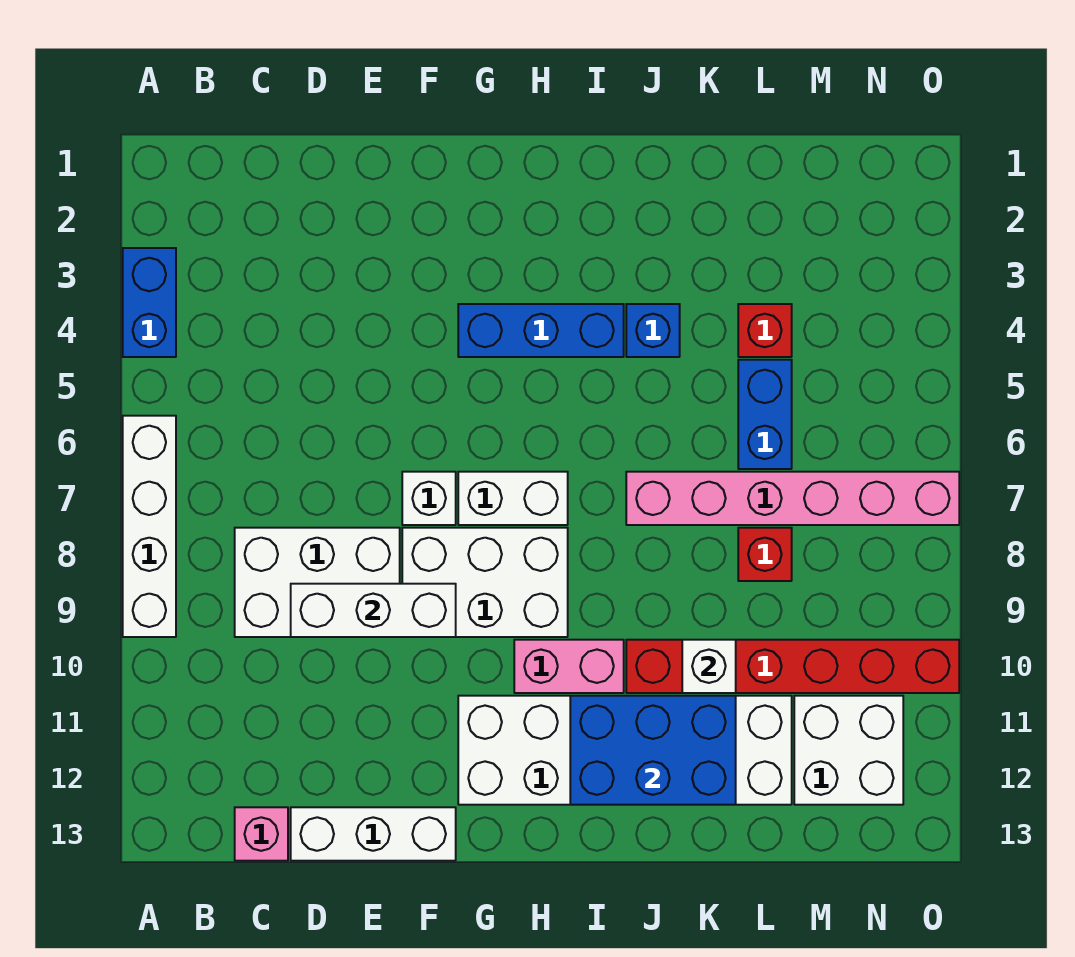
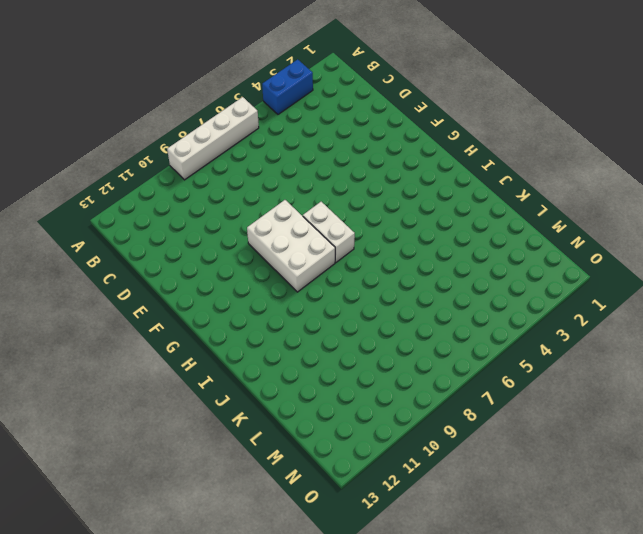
none -> white 2x3 brick [235,528,400,637]
none -> pink 1x1 brick [235,807,288,861]
none -> white 1x3 brick [291,807,456,861]

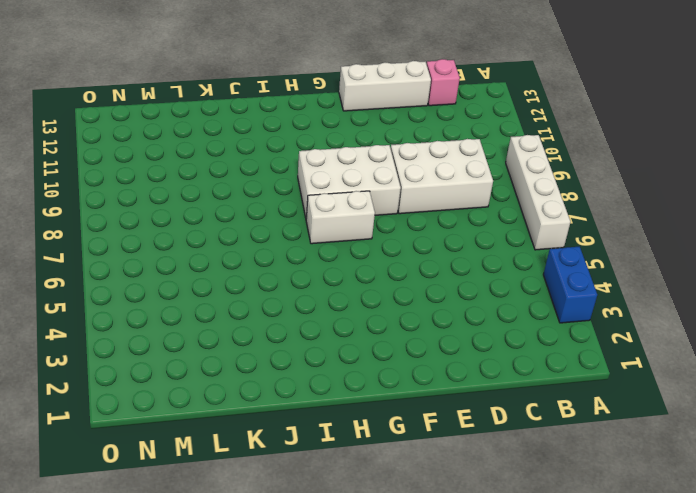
none -> white 1x1 brick [402,472,456,525]
none -> blue 1x3 brick [458,304,624,357]
none -> white 2x6 brick [458,696,792,805]

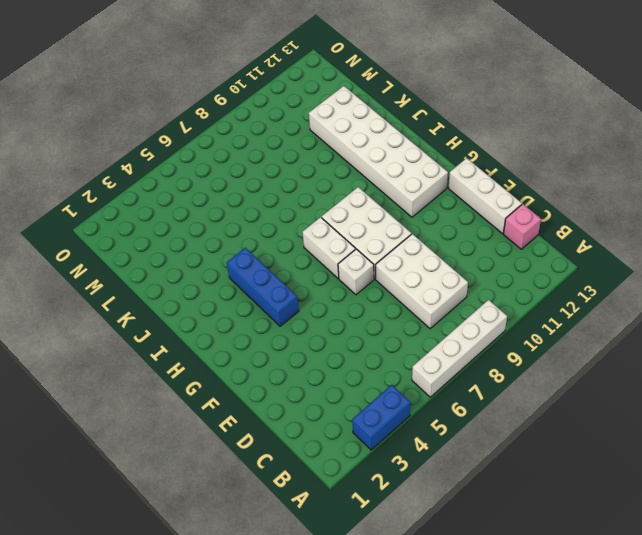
none -> pink 1x2 brick [514,640,624,693]
none -> blue 1x1 brick [626,304,680,357]
none -> pink 1x6 brick [626,472,959,525]

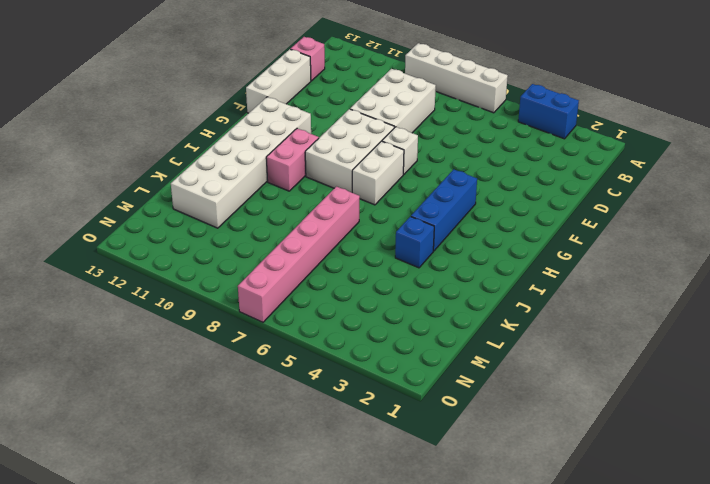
none -> red 1x6 brick [626,640,959,693]
none -> red 1x1 brick [738,304,792,357]
none -> blue 1x2 brick [738,360,792,469]

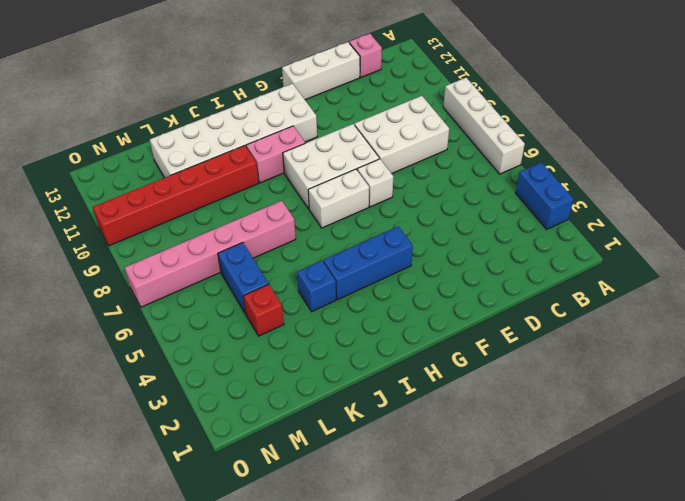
none -> red 1x1 brick [738,528,792,581]
none -> white 2x2 brick [794,696,903,805]
none -> white 1x3 brick [291,584,456,637]

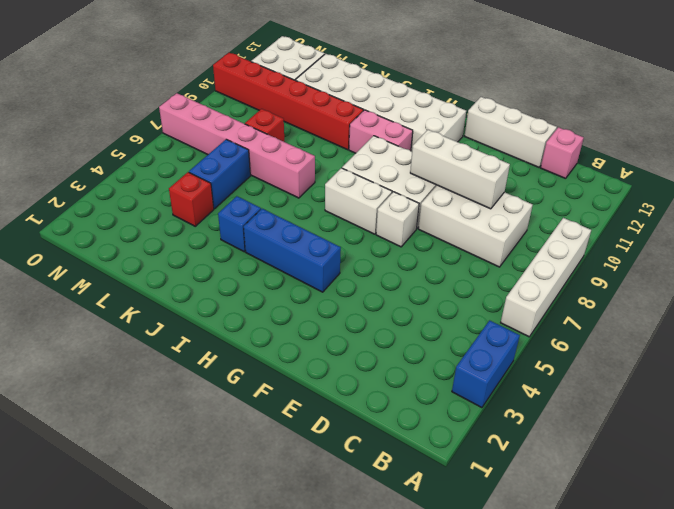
none -> blue 2x3 brick [570,696,736,805]
none -> white 1x1 brick [682,640,736,693]

